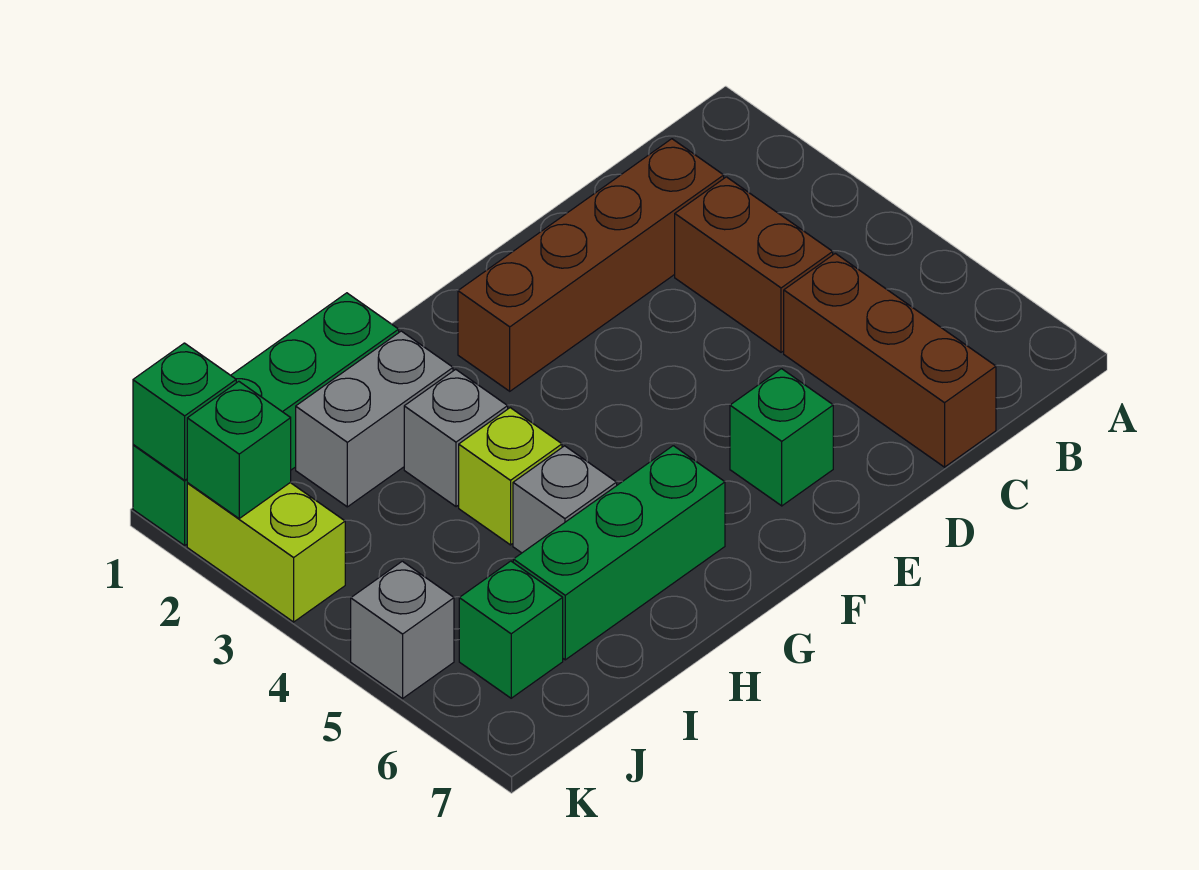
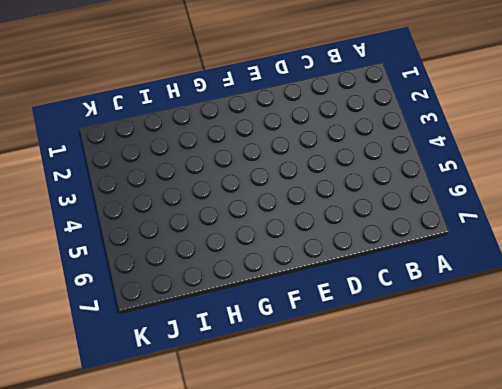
none -> brown 1x4 brick [458,139,724,391]
none -> brown 1x2 brick [675,177,833,352]
none -> brown 1x3 brick [784,253,996,467]

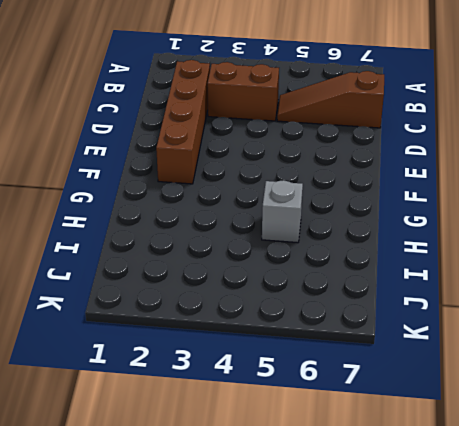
brown 1x3 slope [277,71,384,128] -> brown 1x3 brick [784,253,996,467]
none -> green 1x1 brick [730,369,833,506]
none -> green 1x3 brick [513,446,725,660]
none -> green 1x4 brick [133,293,399,545]

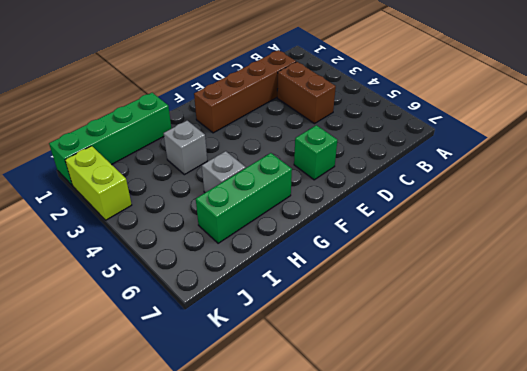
none -> brown 1x3 brick [784,253,996,467]
none -> grey 1x2 brick [296,331,453,507]
none -> lime 1x1 brick [459,408,562,545]

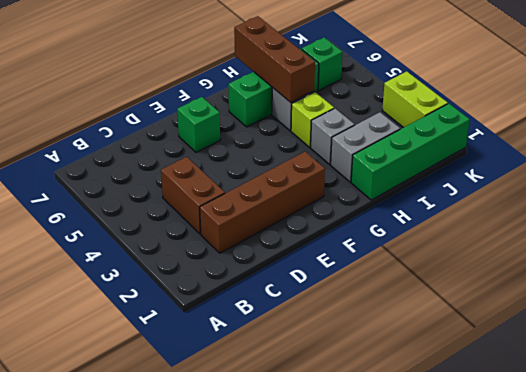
brown 1x3 brick [234,16,315,102] -> brown 1x3 brick moved to [784,253,996,467]
none -> grey 1x1 brick [351,561,454,698]
none -> green 1x1 brick [133,343,236,480]
none -> green 1x1 brick [187,381,291,518]

